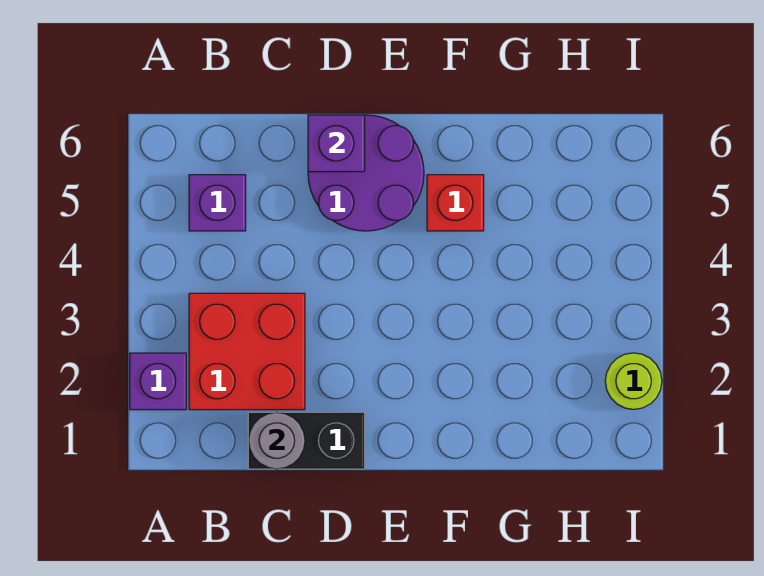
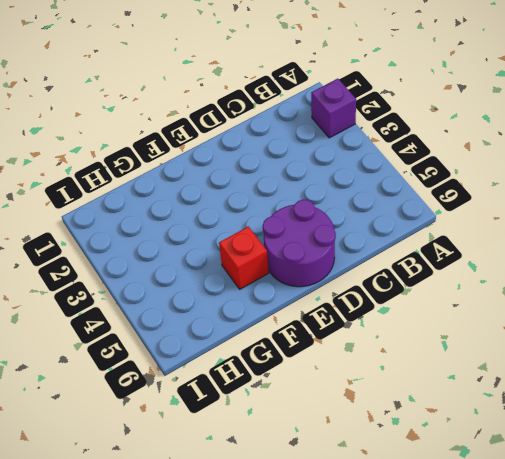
none -> red 2x2 brick [189,293,305,410]
none -> purple 1x1 brick [189,175,246,231]

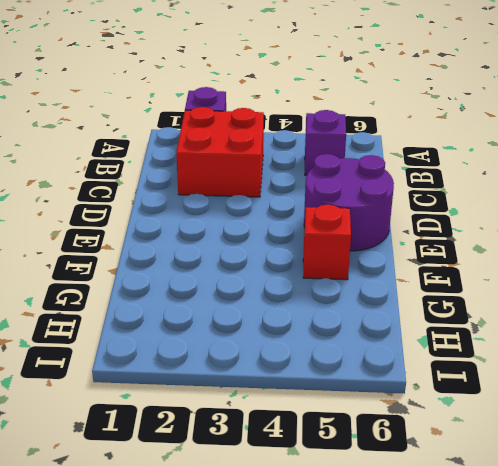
none -> black 1x2 brick [248,412,365,469]
none -> lime 1x1 round brick [605,353,662,409]

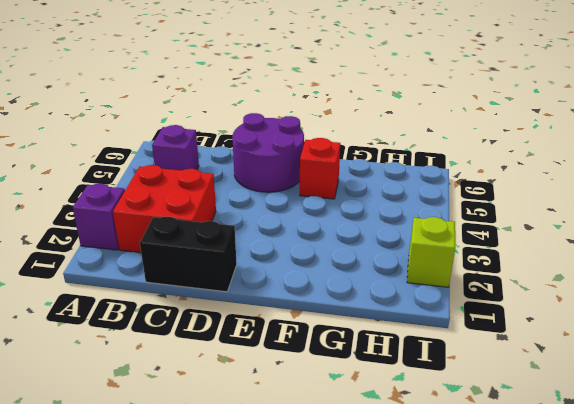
lime 1x1 brick [407,217,455,287] -> lime 1x1 round brick [605,353,662,409]
none -> grey 1x1 round brick [249,412,305,469]
none -> purple 1x1 brick [308,115,365,172]

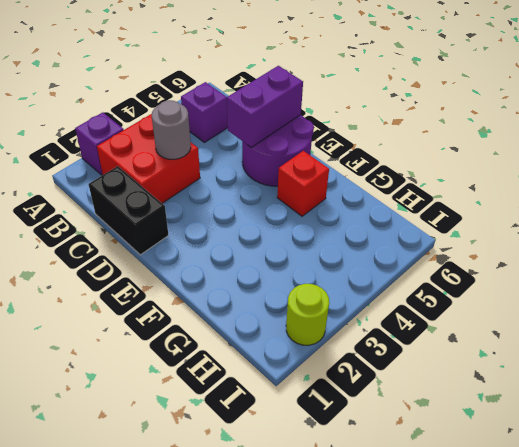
grey 1x1 round brick [152,100,191,159] -> grey 1x1 round brick moved to [249,412,305,469]
purple 1x2 brick [227,66,303,147] -> purple 1x1 brick [308,115,365,172]

